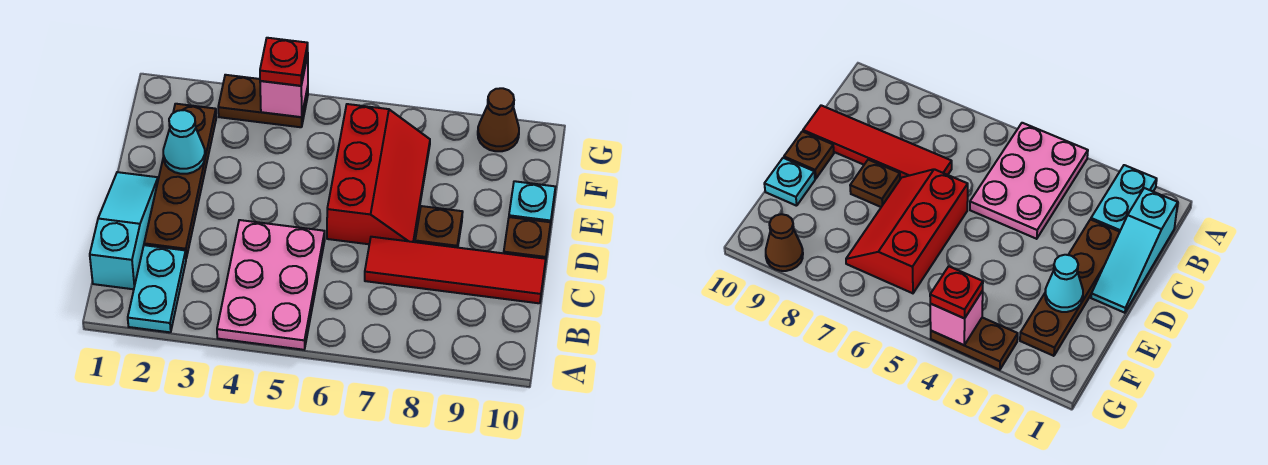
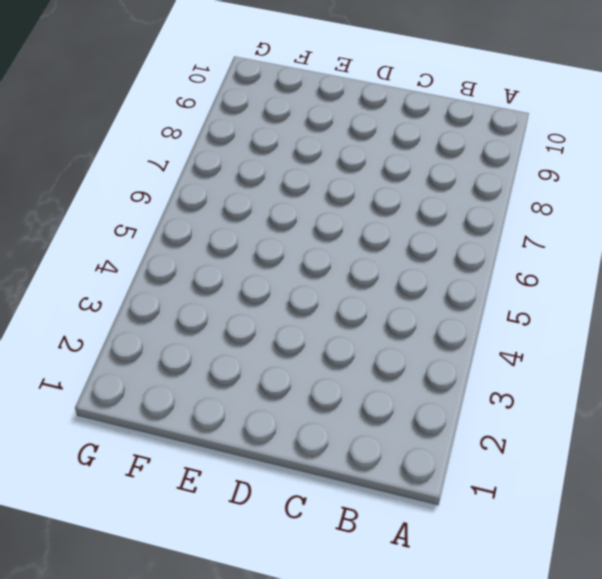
none -> cyan 1x2 plate [128,245,186,332]
none -> pink 2x3 plate [217,220,325,350]
none -> cyan 1x3 slope [90,172,158,289]

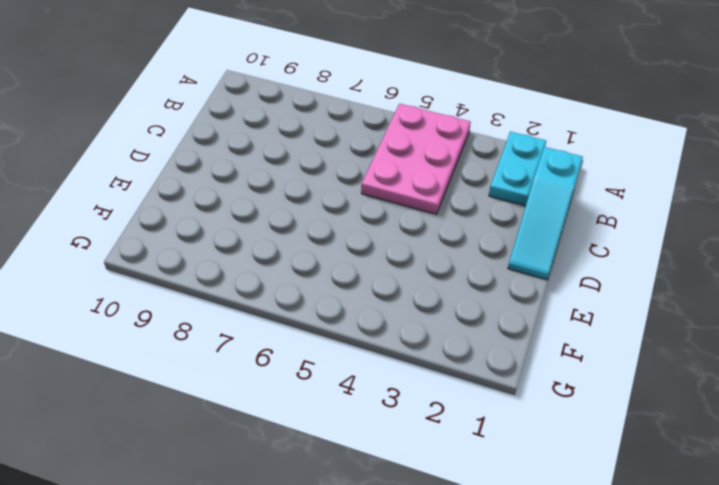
none -> brown 1x4 plate [144,104,216,258]
none -> red 1x4 tile [365,237,546,303]
none -> red 2x3 slope [327,104,430,244]

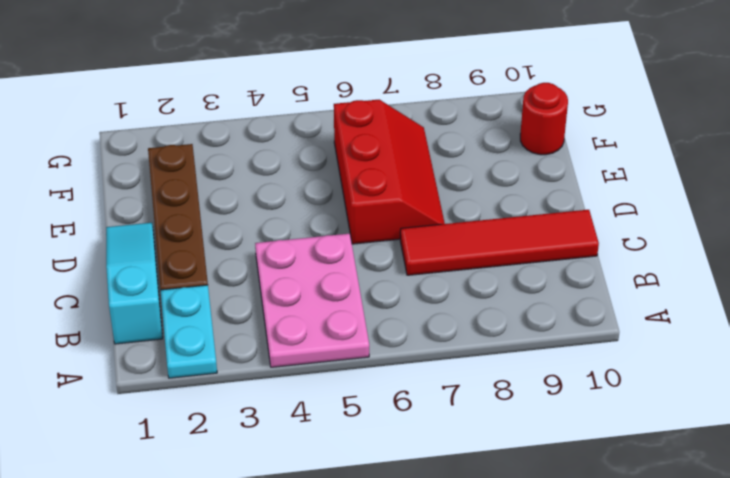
red 1x1 round brick [520,83,568,155] -> none
none -> brown 1x1 plate [415,206,463,248]
none -> brown 1x1 plate [504,217,551,259]
none -> cyan 1x1 plate [509,181,555,222]

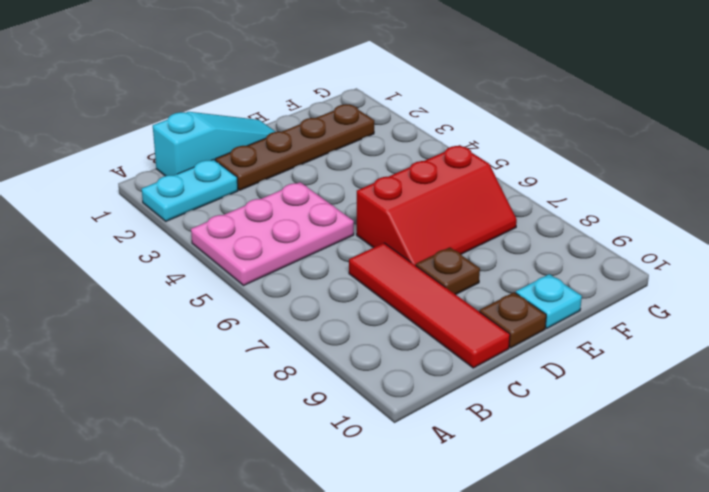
none -> brown 1x2 plate [218,75,308,127]
none -> brown 1x1 cone [478,88,519,151]
none -> cyan 1x1 cone [163,110,205,174]

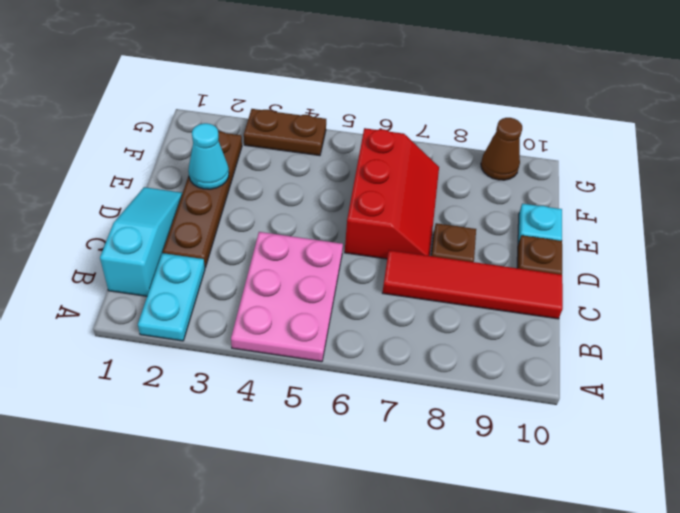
none -> pink 1x1 brick [260,55,308,117]
none -> red 1x1 plate [260,38,308,86]

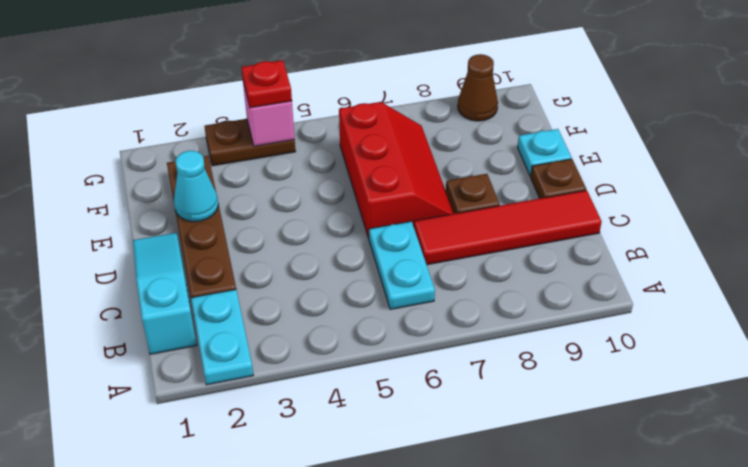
cyan 1x2 plate [369,221,435,309] -> none
none -> pink 2x3 plate [217,220,325,350]

